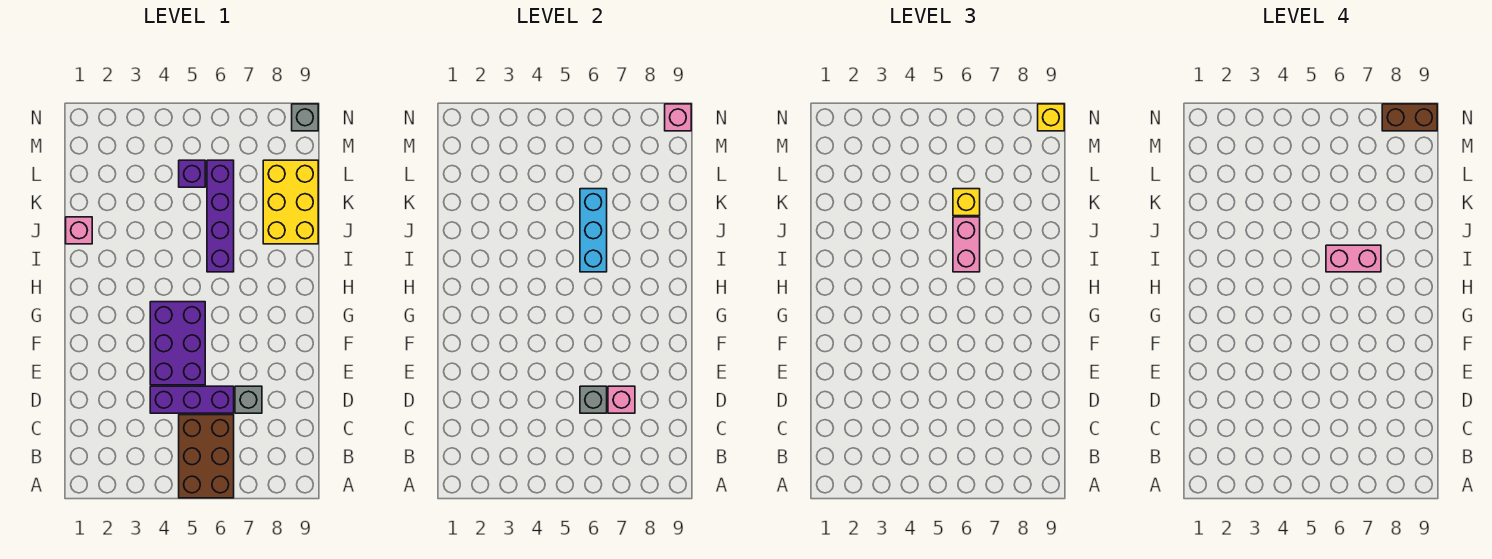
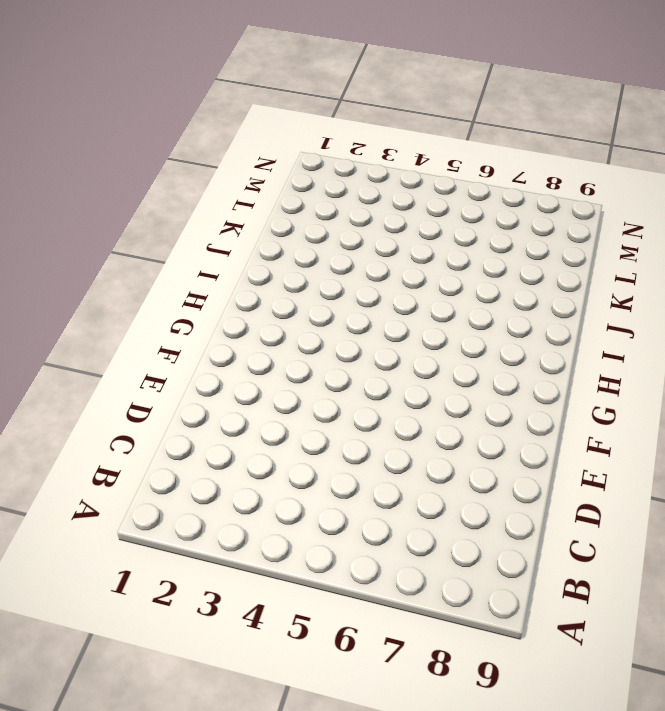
none -> brown 2x3 brick [179,415,234,498]
none -> purple 1x3 brick [150,386,234,413]
none -> grey 1x1 brick [235,386,262,413]

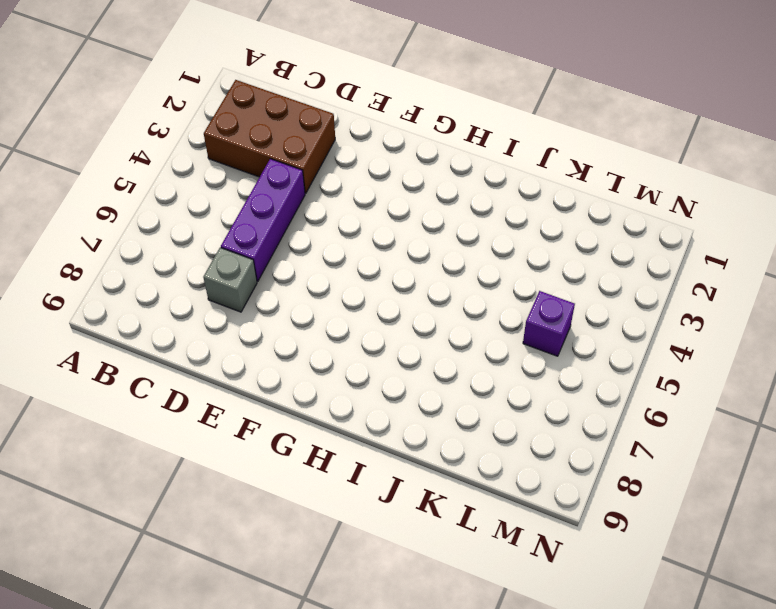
brown 2x3 brick [204,80,335,193] -> brown 2x3 brick moved to [179,415,234,498]
none -> purple 2x3 brick [150,302,205,385]
none -> purple 1x4 brick [207,160,234,272]
none -> pink 1x1 brick [66,217,92,244]

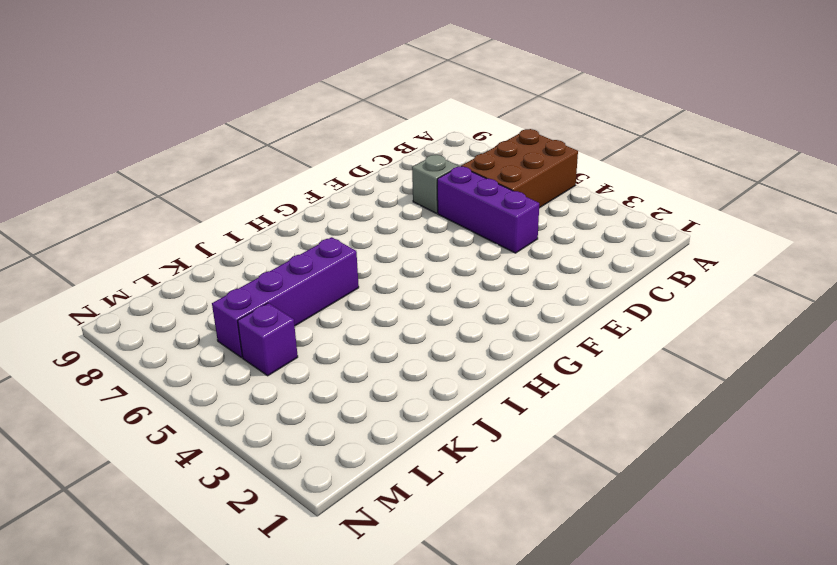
none -> purple 2x3 brick [150,302,205,385]
none -> pink 1x1 brick [66,217,92,244]
none -> yellow 2x3 brick [263,160,318,244]

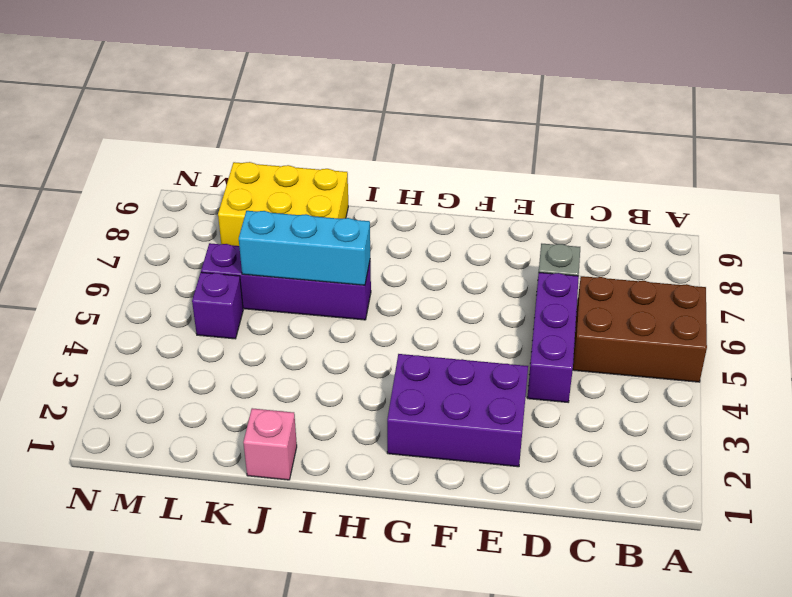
purple 2x3 brick [387,354,528,467] -> purple 2x3 brick moved to [150,302,205,385]
none -> grey 1x1 brick [292,104,318,131]
none -> grey 1x1 brick [580,386,607,413]
none -> pink 1x1 brick [608,386,635,413]

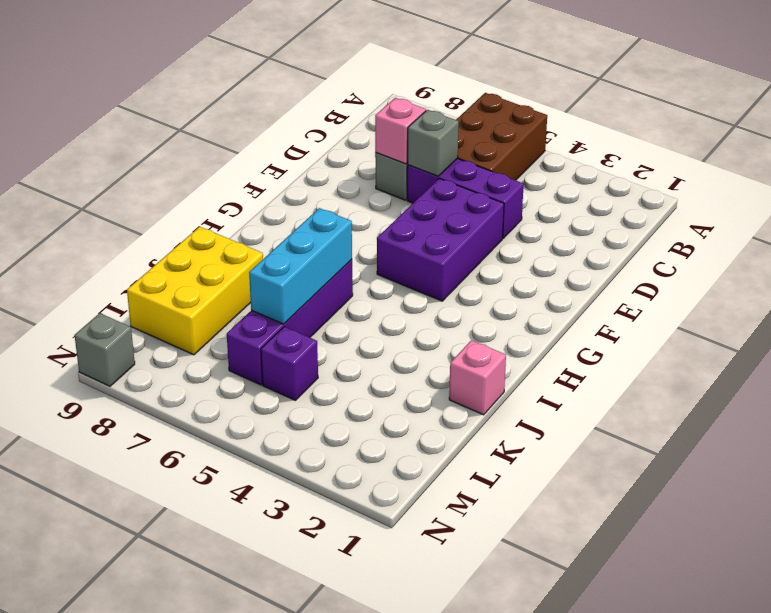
none -> pink 1x1 brick [665,104,691,131]
none -> pink 1x2 brick [953,217,980,272]
none -> yellow 1x1 brick [953,189,980,216]

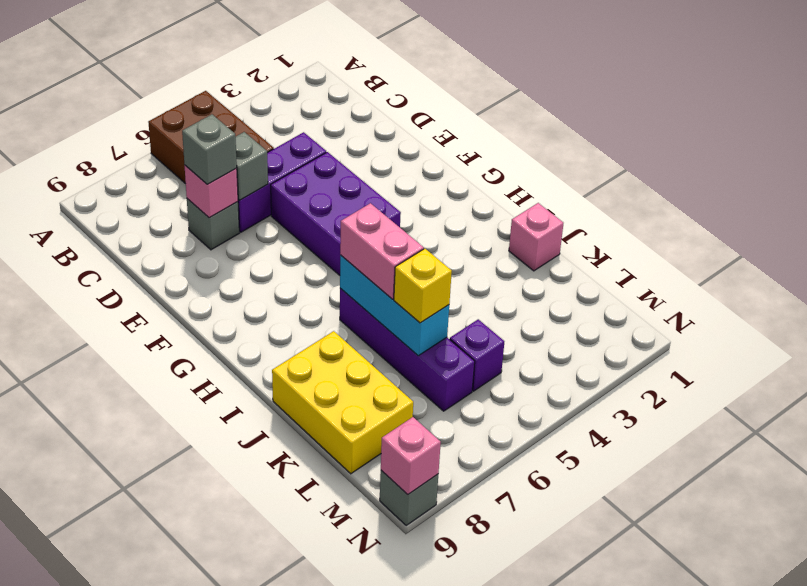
grey 1x1 brick [182,114,237,184] -> none
none -> yellow 1x1 brick [1038,104,1064,131]
none -> pink 1x2 brick [1326,245,1381,272]
none -> brown 1x2 brick [1382,104,1437,131]

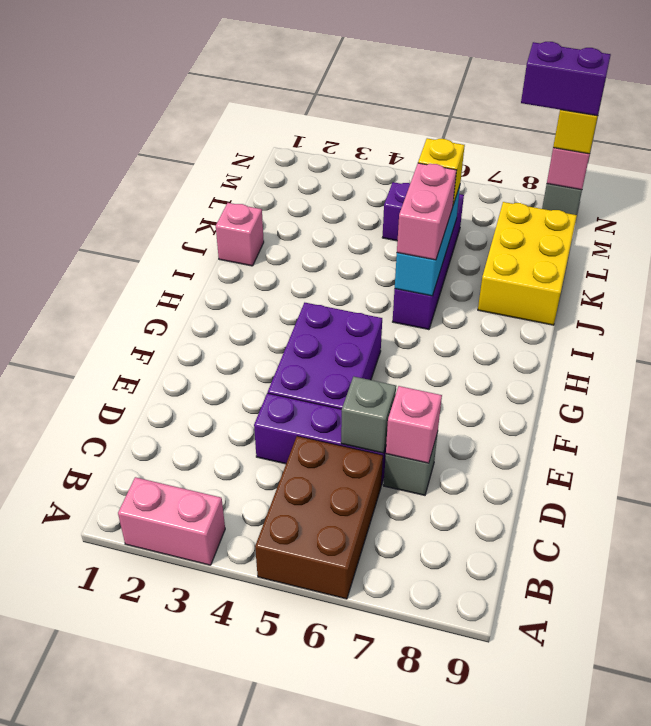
pink 1x2 brick [118,477,225,565] -> pink 1x2 brick moved to [1326,245,1381,272]
purple 1x2 brick [521,42,611,116] -> brown 1x2 brick [1382,104,1437,131]

